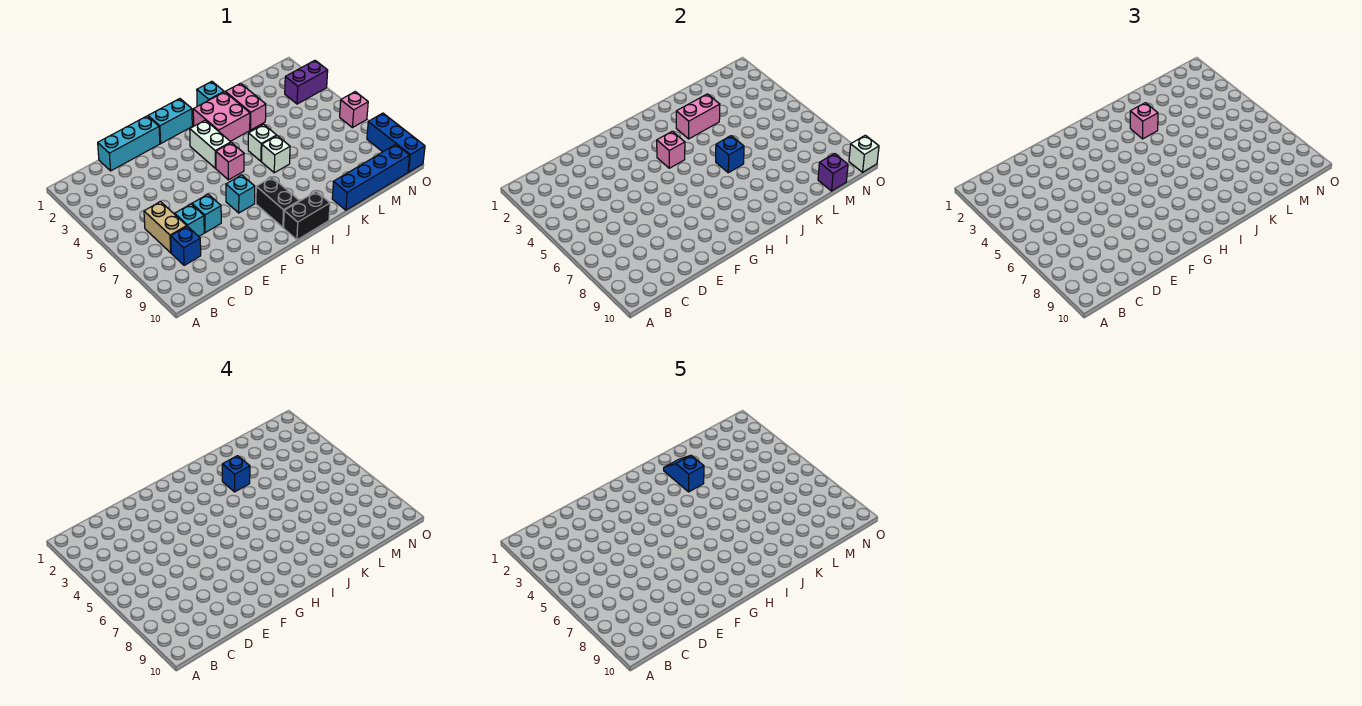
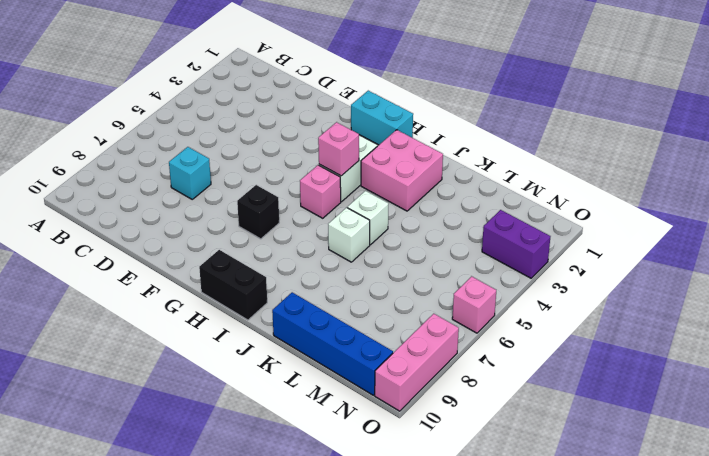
black 1x1 brick [237,185,279,239] -> cyan 1x1 brick [226,175,255,213]
pink 1x3 brick [375,314,459,411] -> blue 1x3 brick [367,113,425,172]
none -> tan 1x2 brick [144,202,187,253]
none -> blue 1x1 brick [171,226,201,266]
none -> cyan 1x3 brick [98,116,160,171]

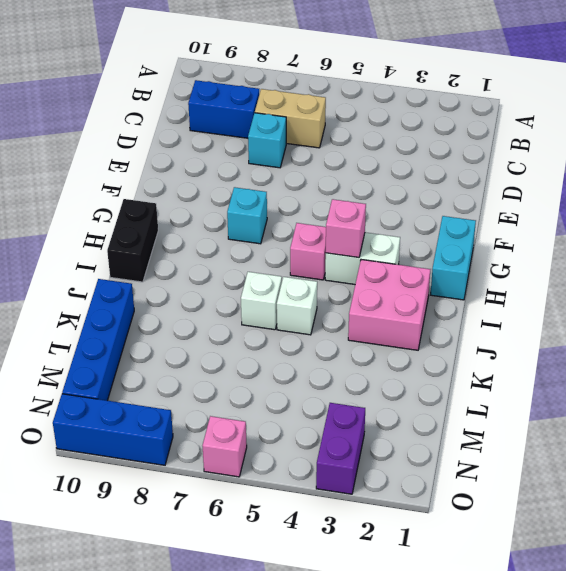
blue 1x2 brick [188,80,259,138] -> blue 1x1 brick [171,226,201,266]
none -> cyan 1x3 brick [98,116,160,171]
none -> cyan 1x1 brick [192,194,221,233]
none -> black 1x2 brick [256,177,299,227]

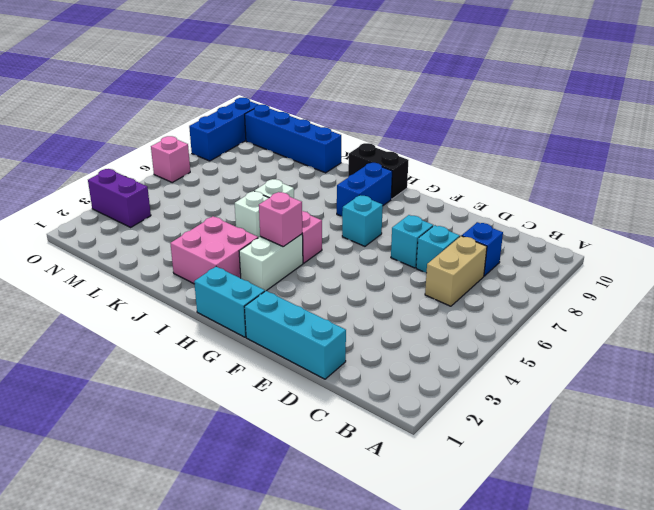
blue 1x2 brick [337,163,392,216] -> black 1x2 brick [256,177,299,227]
none -> cyan 1x1 brick [197,81,224,106]
none -> pink 1x2 brick [226,83,266,130]
none -> pink 1x2 brick [676,94,720,139]

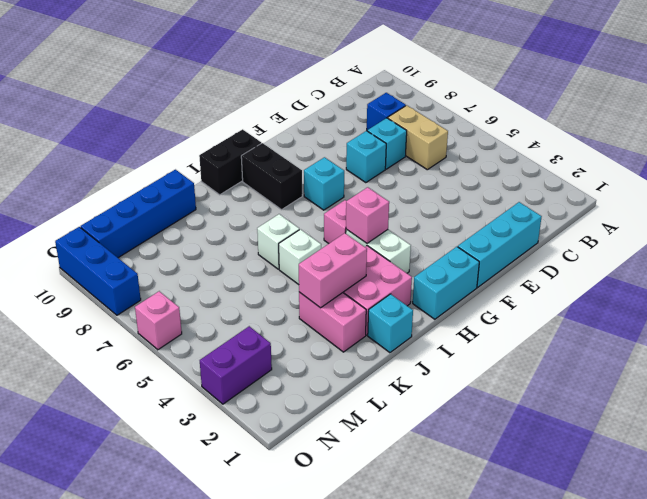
none -> blue 1x1 brick [716,136,744,173]
none -> purple 1x1 brick [818,154,848,191]
none -> white 1x1 brick [849,135,879,172]

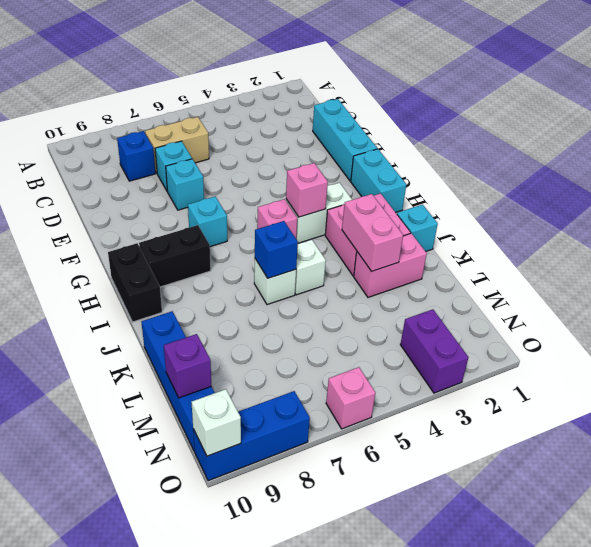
none -> pink 1x1 brick [1130,103,1158,139]
none -> blue 1x1 brick [222,456,250,492]
none -> blue 1x2 slope [664,455,704,492]

